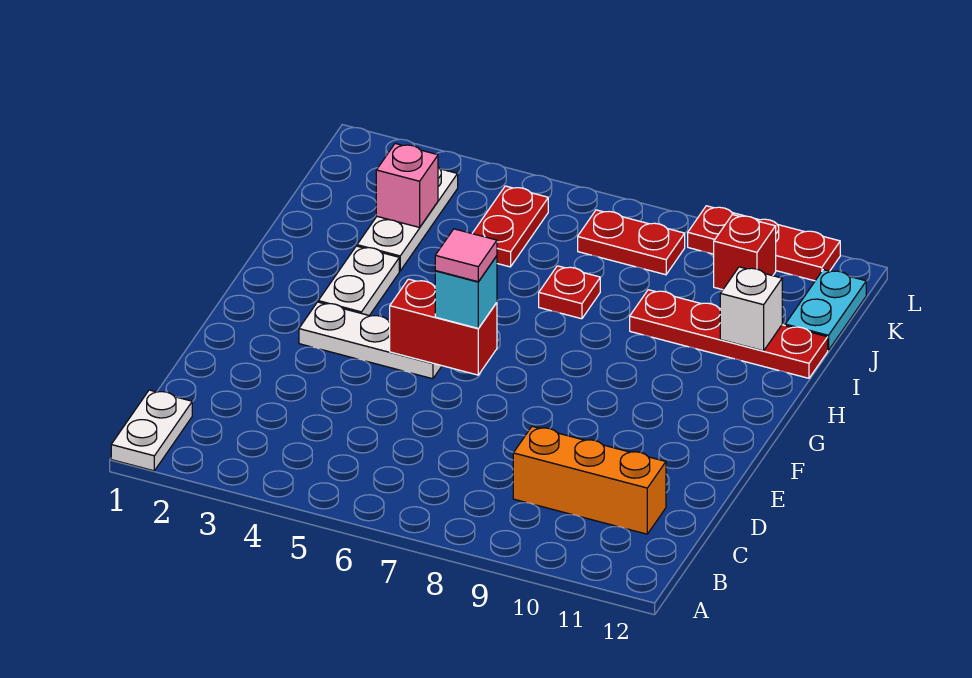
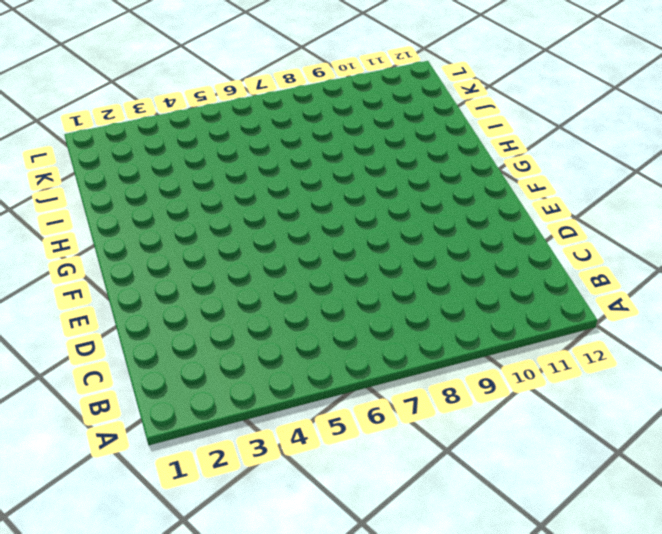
none -> white 1x2 plate [111,390,192,471]
none -> orange 1x3 brick [513,426,666,534]
none -> white 1x3 plate [299,302,442,379]

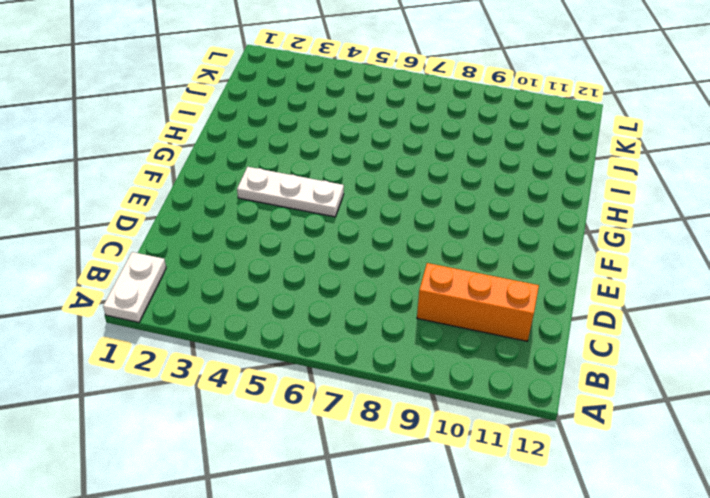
none -> white 1x2 plate [318,246,399,316]
none -> white 1x3 plate [357,168,458,271]
none -> red 1x1 plate [539,266,600,319]

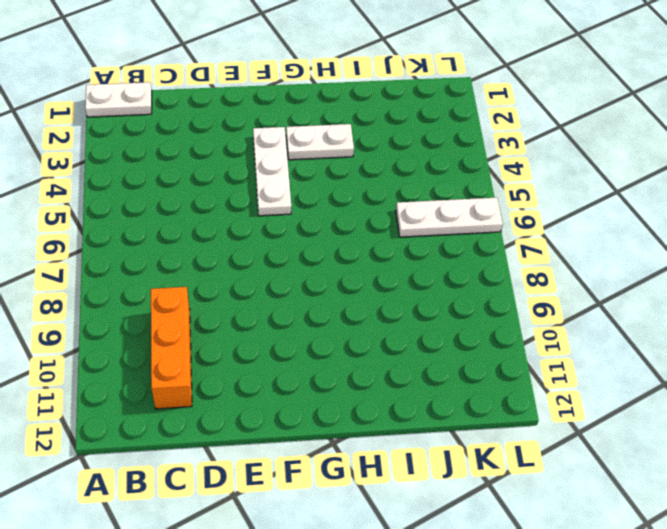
white 1x3 plate [396,198,503,237] -> white 1x3 plate moved to [357,168,458,271]
none -> red 1x1 plate [539,266,600,319]
none -> red 1x4 plate [630,290,828,378]
none -> red 1x2 plate [472,186,548,267]

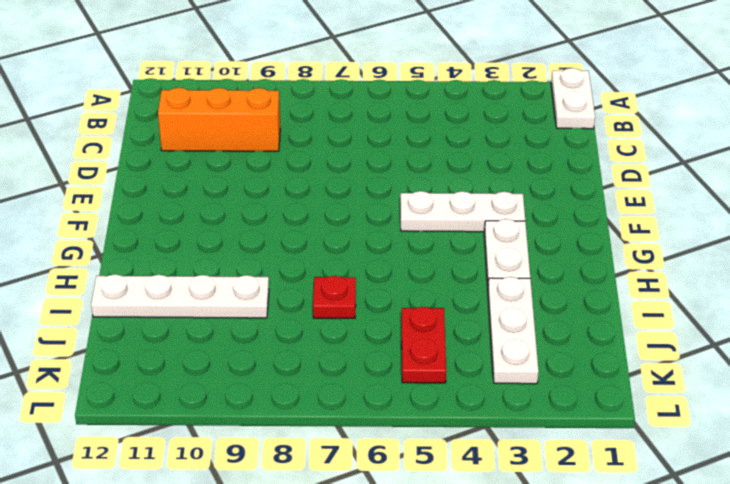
white 1x4 plate [91,274,269,318] -> red 1x4 plate [630,290,828,378]
none -> cyan 1x2 plate [785,270,866,350]
none -> red 1x2 plate [578,210,685,275]
none -> red 1x1 brick [714,215,776,290]

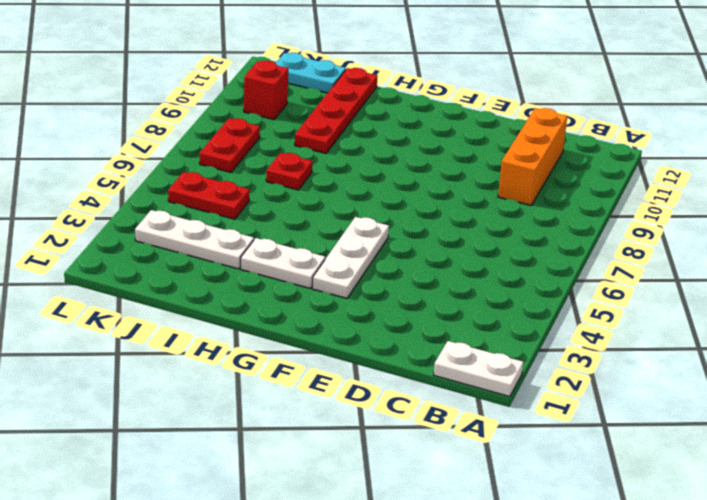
none -> red 1x3 plate [688,206,840,281]
none -> red 1x2 brick [390,279,497,375]
none -> white 1x1 brick [720,267,782,351]

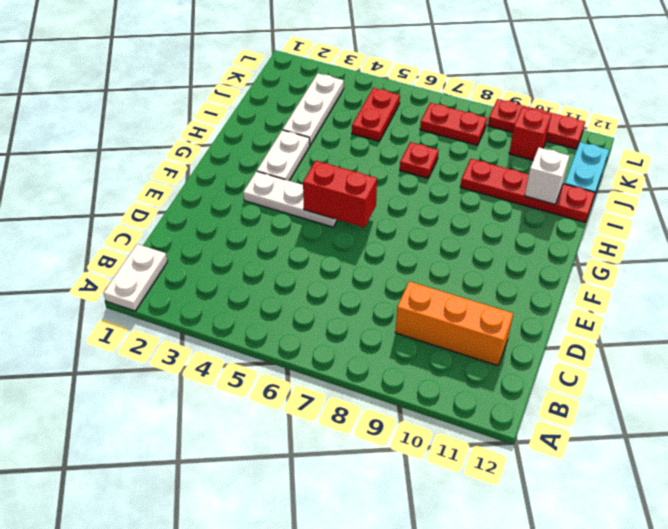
none -> pink 1x1 brick [376,144,438,227]
none -> cyan 1x1 brick [435,256,497,328]
none -> pink 1x1 tile [435,229,497,282]

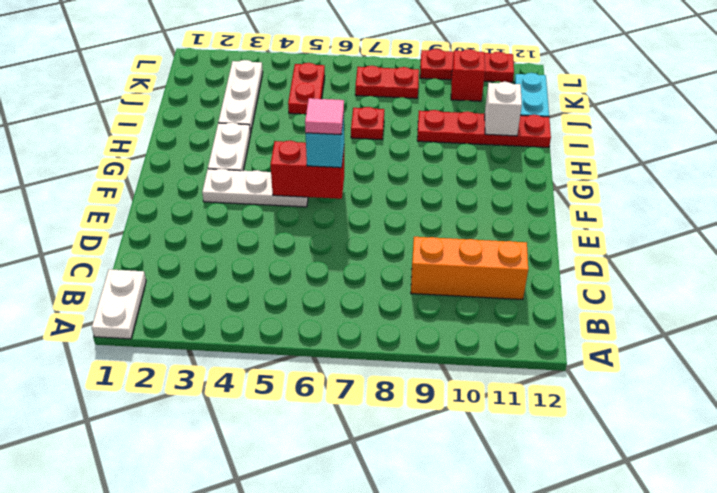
none -> pink 1x1 brick [376,144,438,227]

